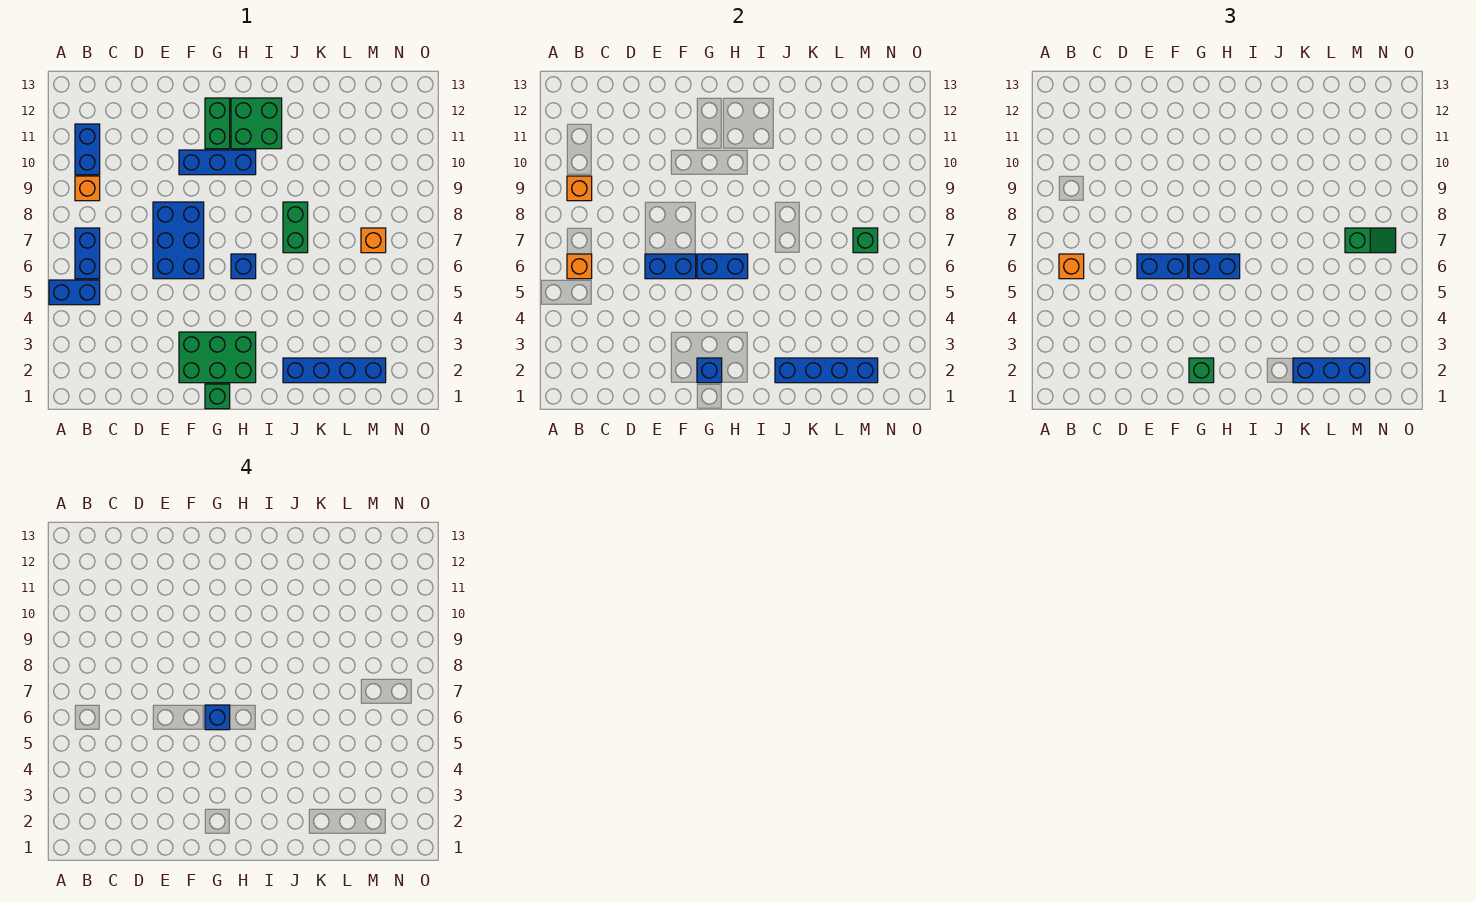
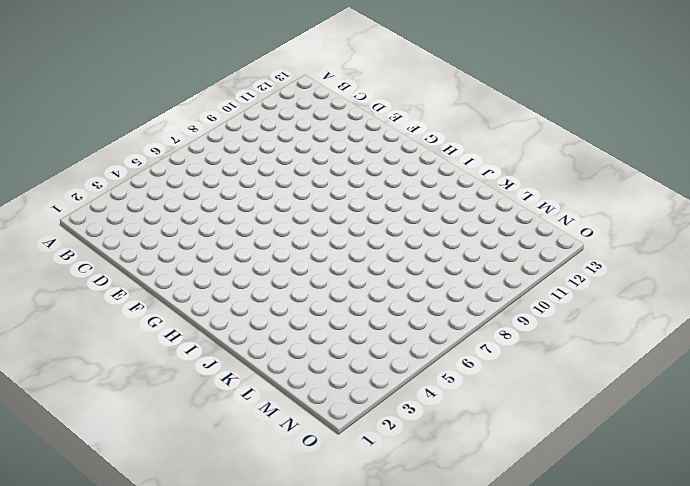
none -> blue 1x2 brick [49,280,100,305]
none -> blue 1x2 brick [75,228,100,279]
none -> orange 1x1 brick [75,176,100,201]

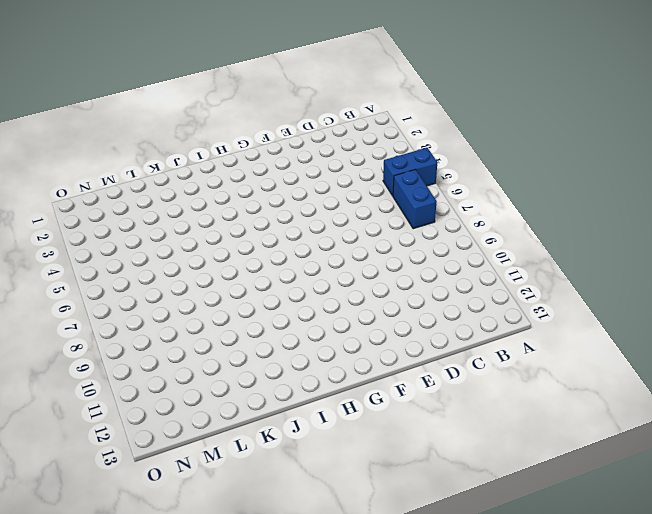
none -> orange 1x1 brick [75,176,100,201]
none -> blue 1x2 brick [75,124,100,175]
none -> blue 2x3 brick [153,202,204,279]

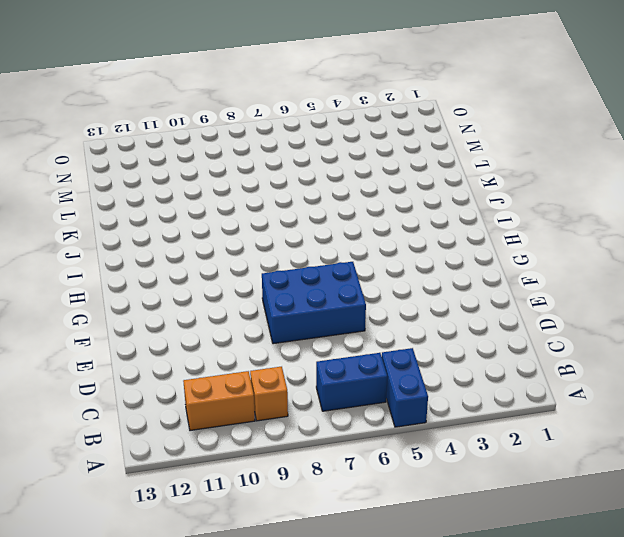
orange 1x2 brick [183,371,255,431] -> blue 1x2 brick [75,124,100,175]
none -> green 2x3 brick [179,332,256,383]
none -> blue 1x3 brick [179,150,256,175]
none -> green 1x1 brick [205,384,230,409]

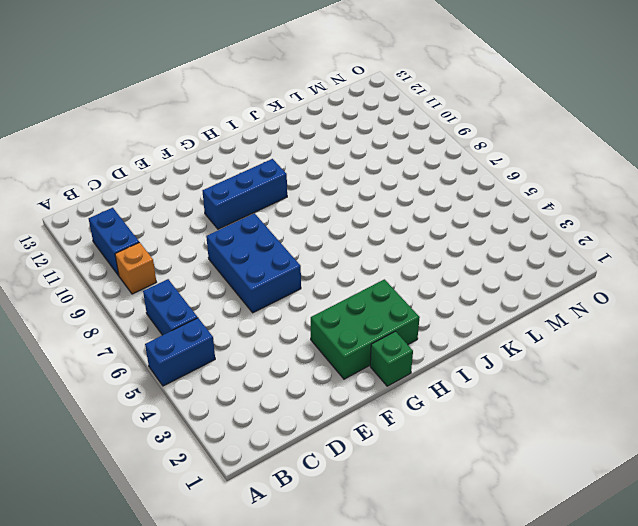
none -> green 1x2 brick [205,98,230,149]
none -> blue 1x1 brick [231,254,256,279]
none -> green 2x2 brick [231,98,282,149]

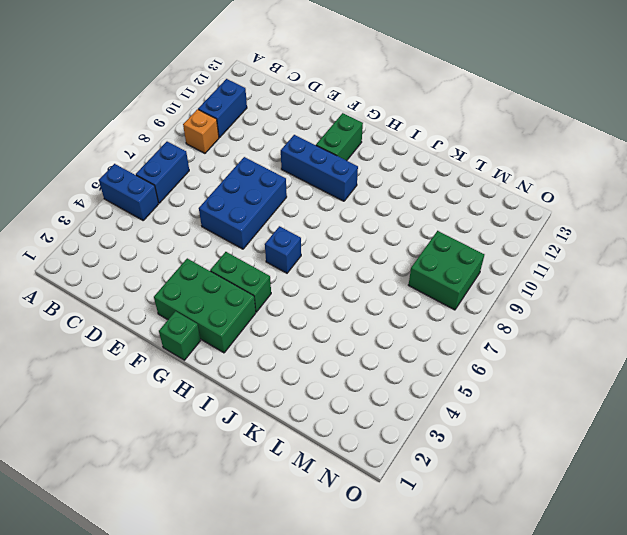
green 1x2 brick [210,252,271,312] -> green 1x2 brick turned to [283,202,308,253]
green 2x2 brick [409,231,484,310] -> green 2x2 brick moved to [231,98,282,149]
none -> blue 1x4 brick [283,358,386,383]
none -> orange 1x1 brick [361,228,386,253]
none -> orange 1x1 brick [567,254,592,279]

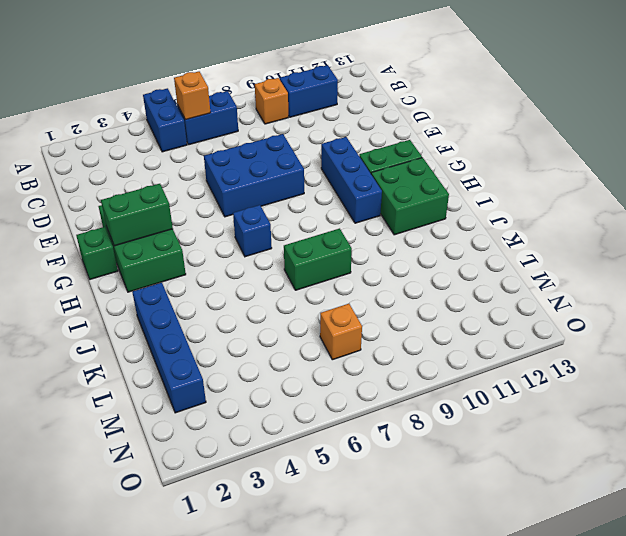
green 1x2 brick [101,184,173,246] -> blue 1x1 brick [697,358,722,383]
none -> orange 1x1 brick [567,176,592,201]
none -> blue 1x2 brick [645,254,696,279]
none -> blue 1x2 brick [697,254,748,279]

